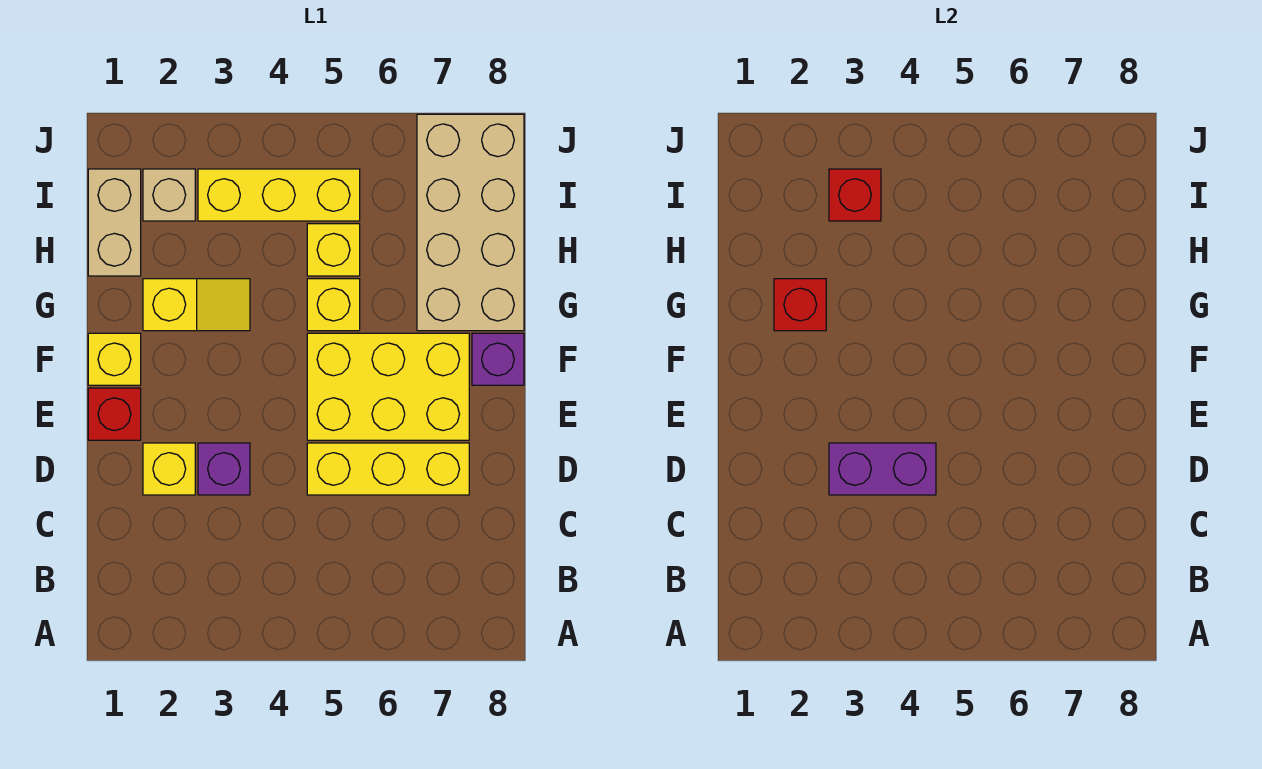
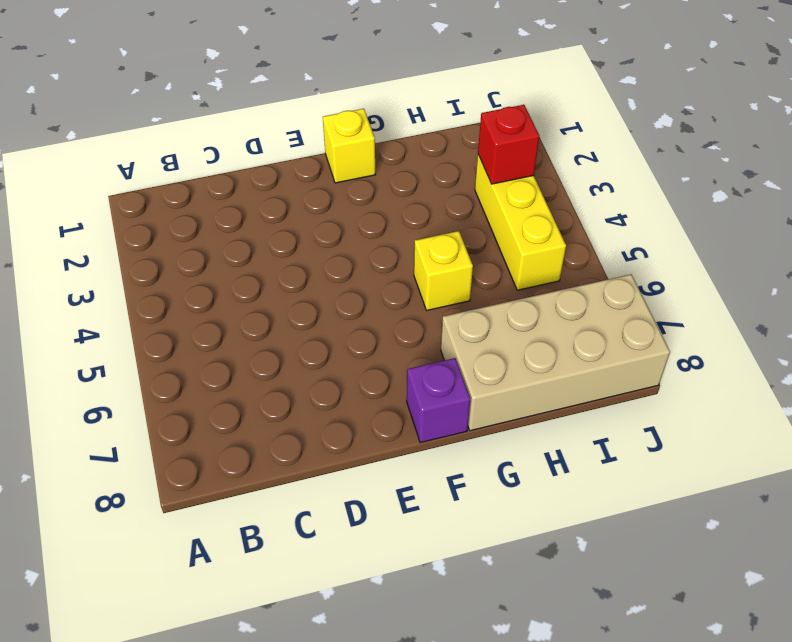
none -> yellow 1x1 brick [143,443,195,495]
none -> purple 1x1 brick [198,443,250,495]
none -> yellow 1x3 brick [307,443,469,495]

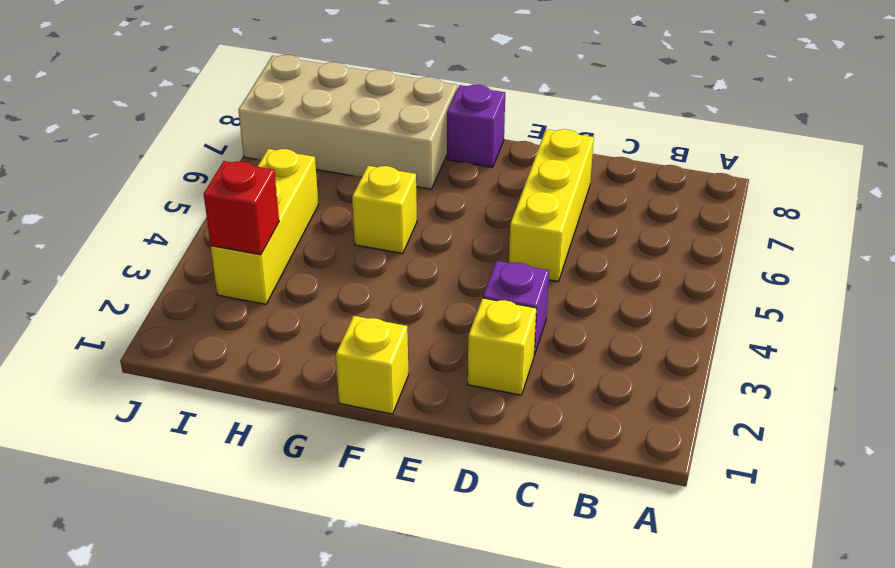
none -> red 1x1 brick [88,388,141,440]
none -> yellow 2x3 brick [307,333,469,440]
none -> yellow 1x2 slope [143,279,250,331]

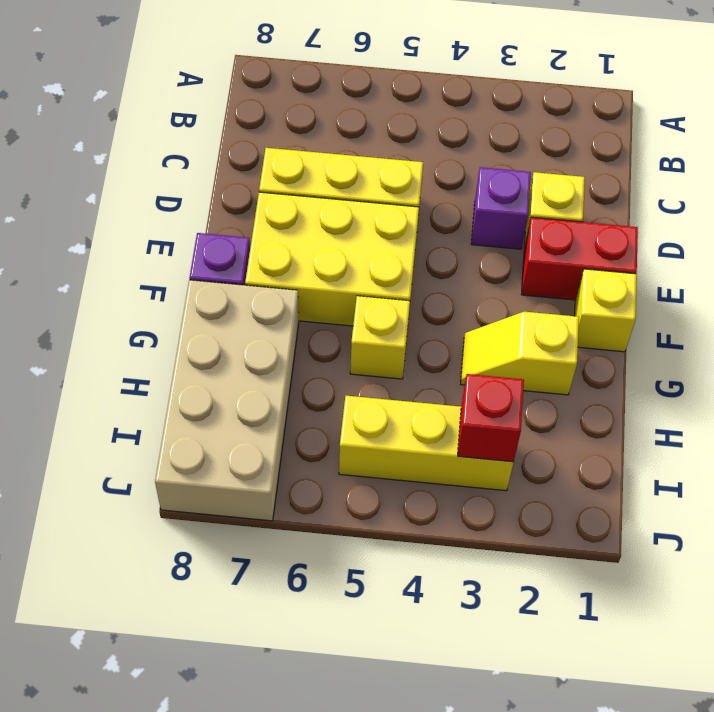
red 1x2 brick [521,217,638,300] -> red 1x1 brick [88,388,141,440]
none -> tan 1x2 brick [88,169,141,276]
none -> yellow 1x1 brick [307,224,360,276]
none -> tan 1x1 brick [143,169,195,221]

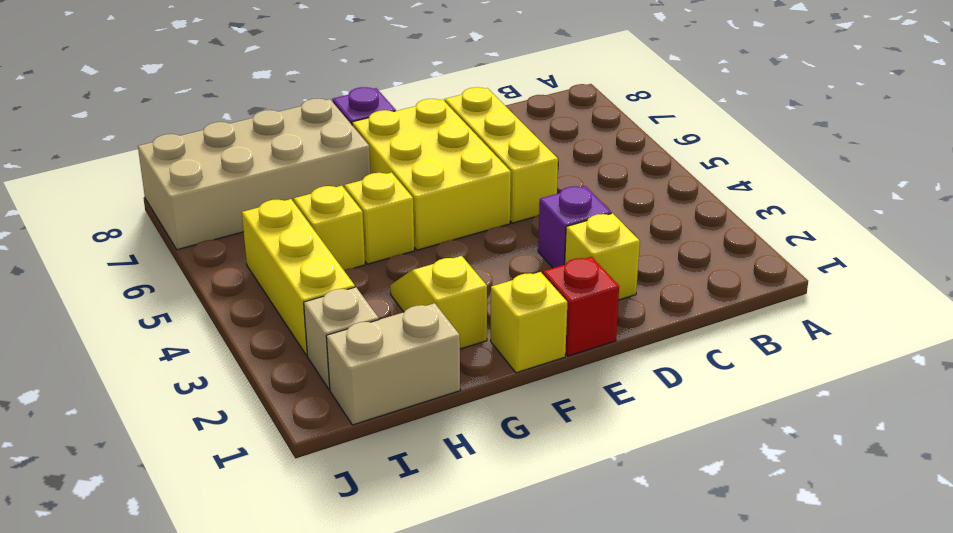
none -> purple 1x2 brick [829,443,936,495]
none -> red 1x1 brick [774,279,826,331]
none -> red 1x1 brick [829,169,881,221]

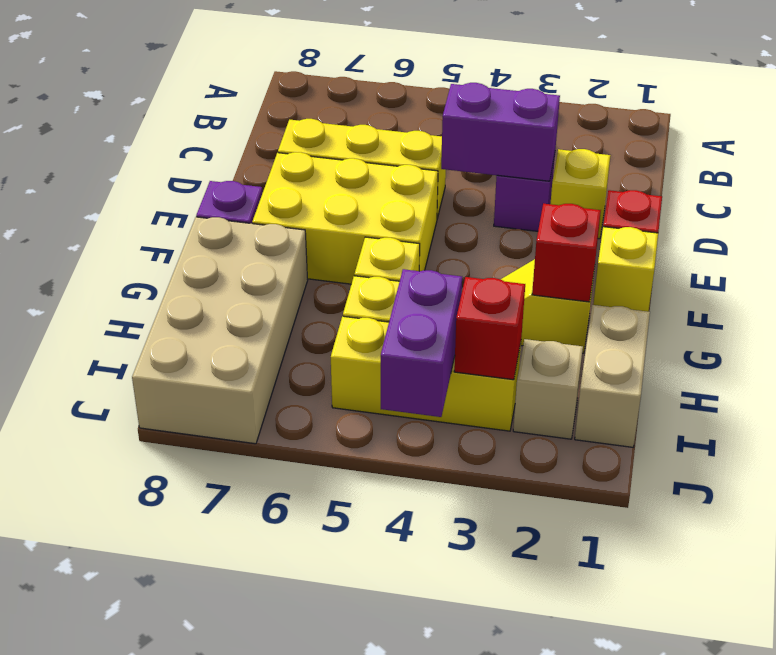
purple 1x2 brick [381,269,462,417] -> none

